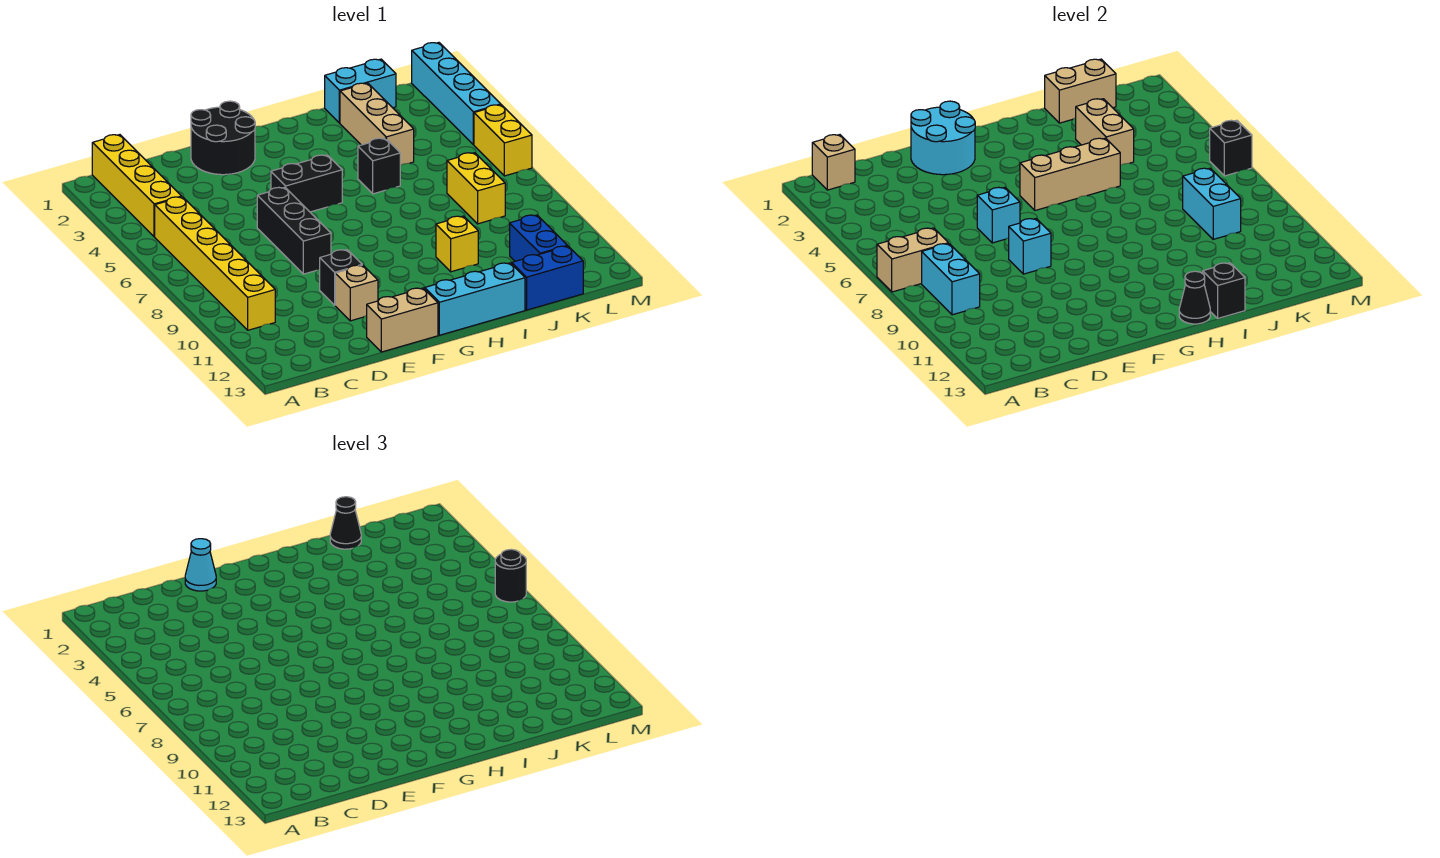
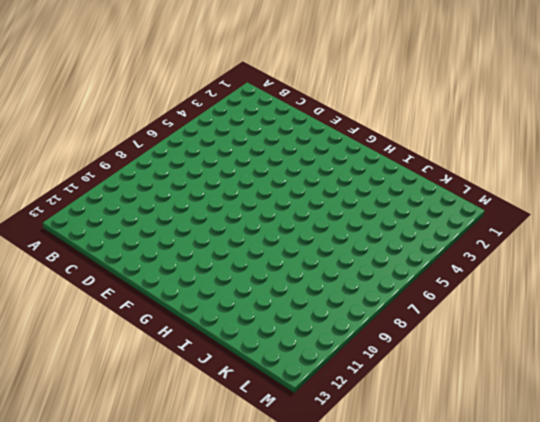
none -> yellow 1x4 brick [92,135,182,237]
none -> yellow 1x6 brick [155,197,275,330]
none -> black 2x2 round brick [191,101,255,175]
none -> black 1x3 brick [257,187,331,274]

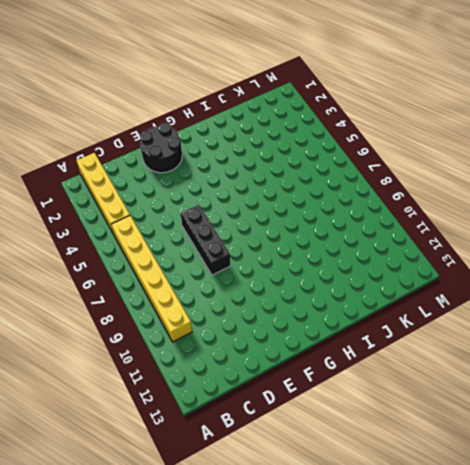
none -> black 1x1 brick [320,250,362,305]
none -> tan 1x1 brick [335,265,378,321]
none -> tan 1x2 brick [367,288,438,352]
none -> black 1x2 brick [271,155,342,212]

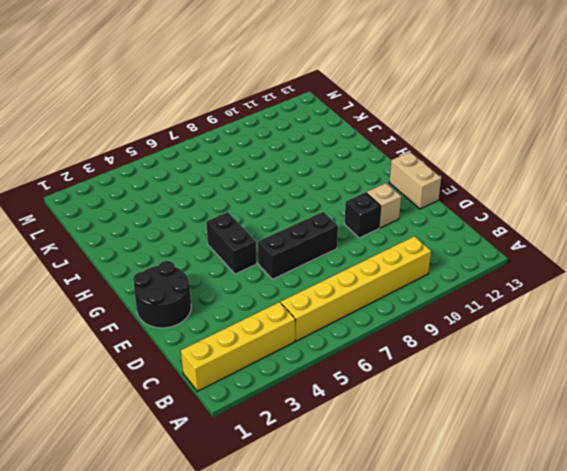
none -> cyan 1x3 brick [425,263,525,335]
none -> black 1x1 brick [358,138,400,194]
none -> yellow 1x1 brick [436,216,478,272]
none -> cyan 1x2 brick [325,59,396,123]

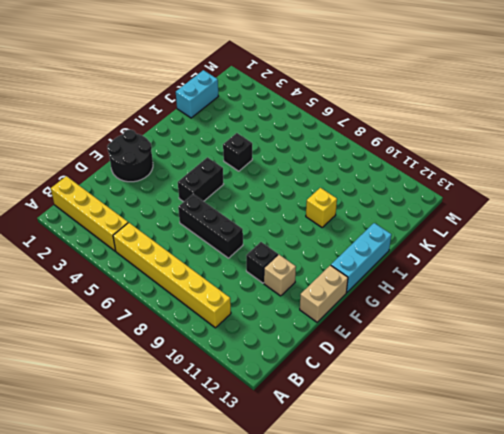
none -> tan 1x3 brick [340,83,414,165]
none -> blue 1x2 brick [512,246,583,310]
none -> yellow 1x2 brick [447,153,505,224]
none -> blue 1x2 brick [510,215,568,261]

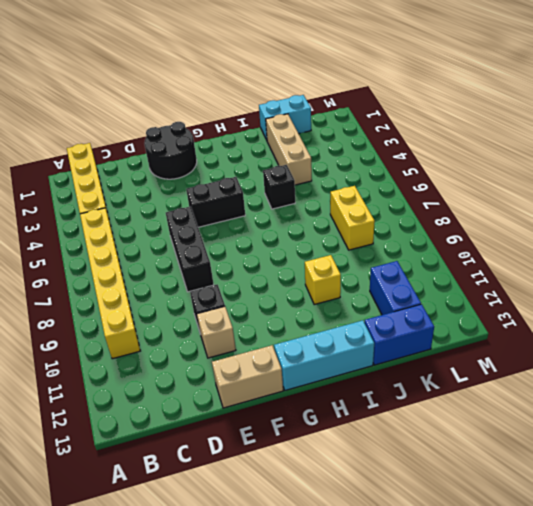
none -> cyan 1x4 brick [412,43,501,145]
none -> yellow 1x2 brick [474,105,532,176]
none -> tan 1x2 brick [877,228,948,292]
none -> tan 1x1 brick [812,135,855,190]

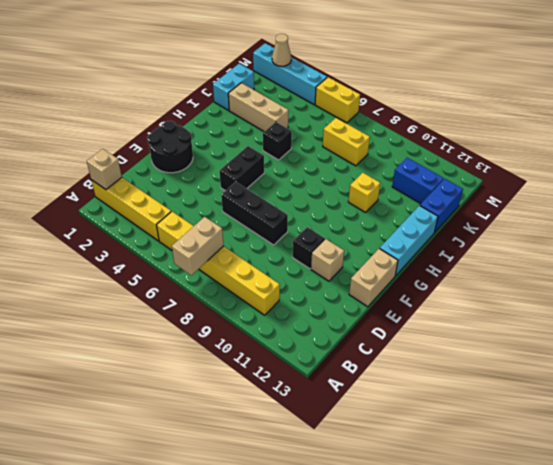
tan 1x1 cone [272,34,291,66] -> none
none -> cyan 1x2 brick [922,244,980,315]
none -> cyan 2x2 round brick [911,101,975,175]
none -> cyan 1x1 brick [977,187,1020,243]
none -> cyan 1x1 brick [1009,219,1051,274]

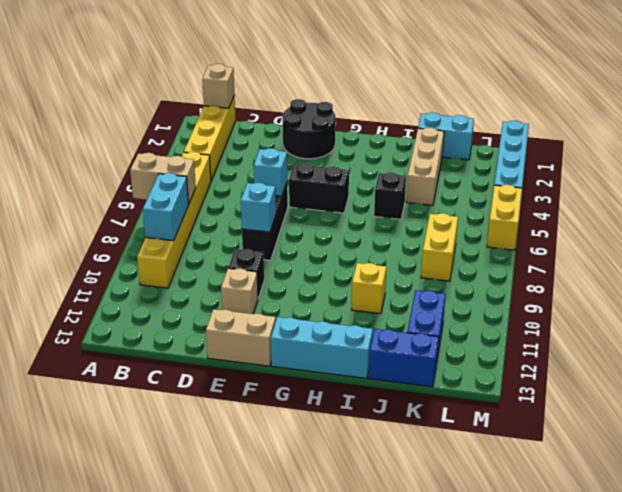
none -> cyan 2x2 round brick [911,101,975,175]
none -> tan 1x3 brick [1020,138,1120,210]
none -> black 1x1 cone [1179,271,1210,324]
none -> black 1x1 brick [1203,263,1245,318]

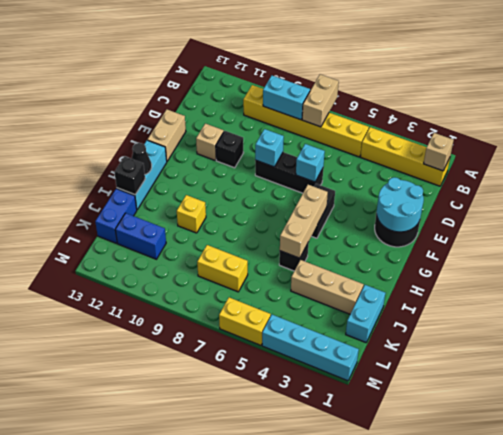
none -> tan 1x2 brick [1045,59,1116,123]
none -> tan 1x2 brick [1076,99,1134,165]
none -> cyan 1x2 brick [1183,168,1241,239]
none -> black 1x1 brick [1210,120,1252,176]

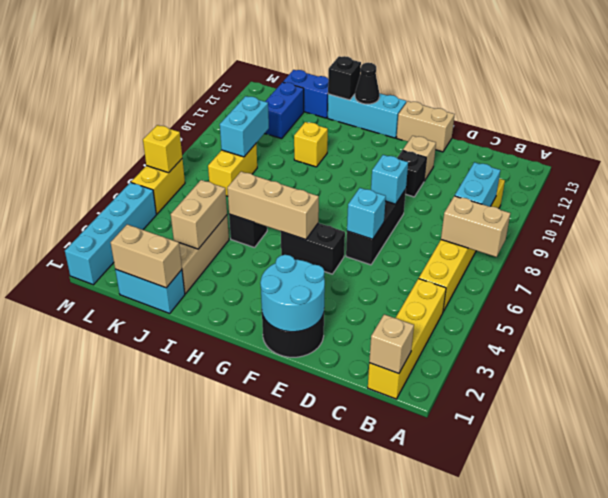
yellow 1x1 brick [143,125,182,173] -> black 1x1 brick [1210,120,1252,176]
none -> cyan 1x1 cone [185,539,216,591]
none -> black 1x1 cone [330,497,361,549]
none -> black 1x1 round brick [495,549,526,602]

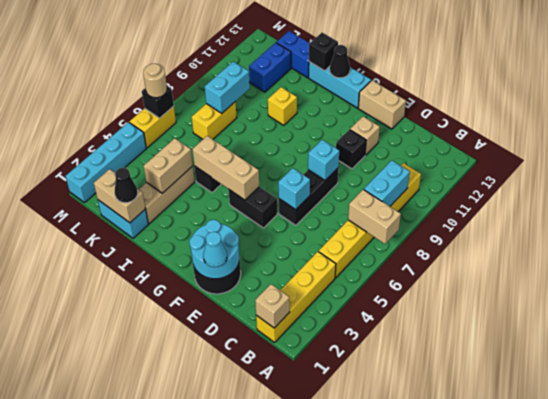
tan 1x1 round brick [143,64,167,98] -> black 1x1 round brick [495,549,526,602]

